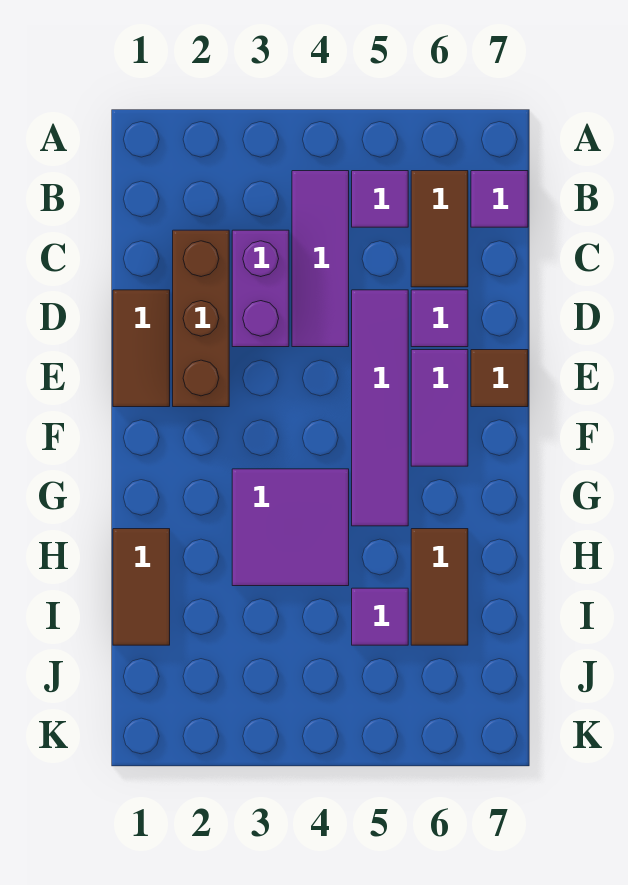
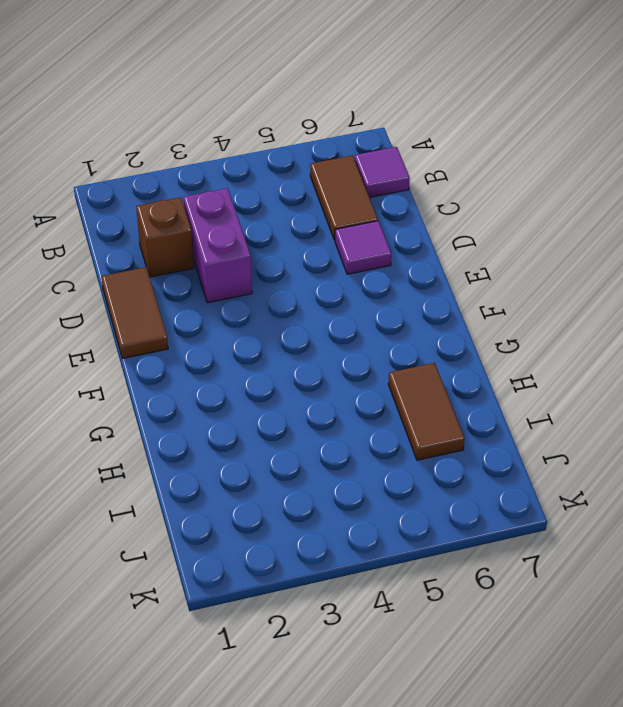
brown 1x1 brick [136,197,194,277] -> brown 1x3 brick [173,230,229,407]
none -> purple 1x3 tile [292,171,349,347]
none -> purple 1x1 tile [352,171,408,227]
none -> purple 1x4 tile [352,290,408,526]

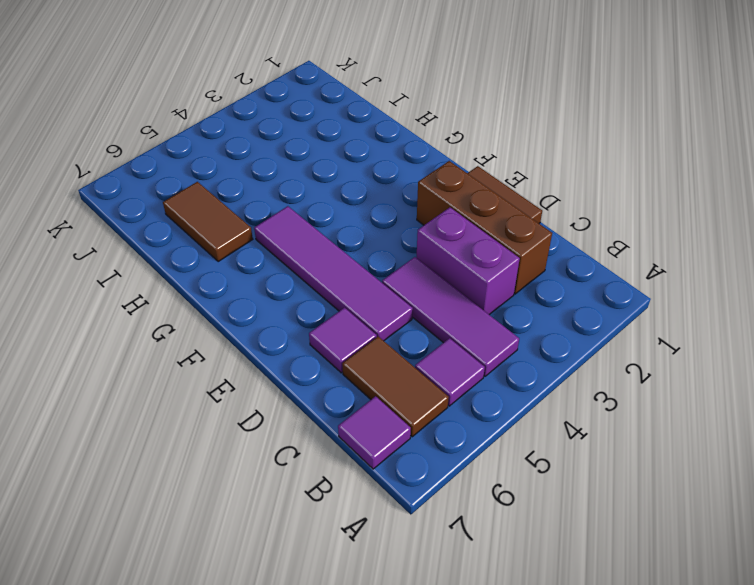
none -> purple 1x2 tile [411,350,468,466]
none -> brown 1x1 tile [471,350,528,407]
none -> purple 2x2 tile [232,469,349,586]

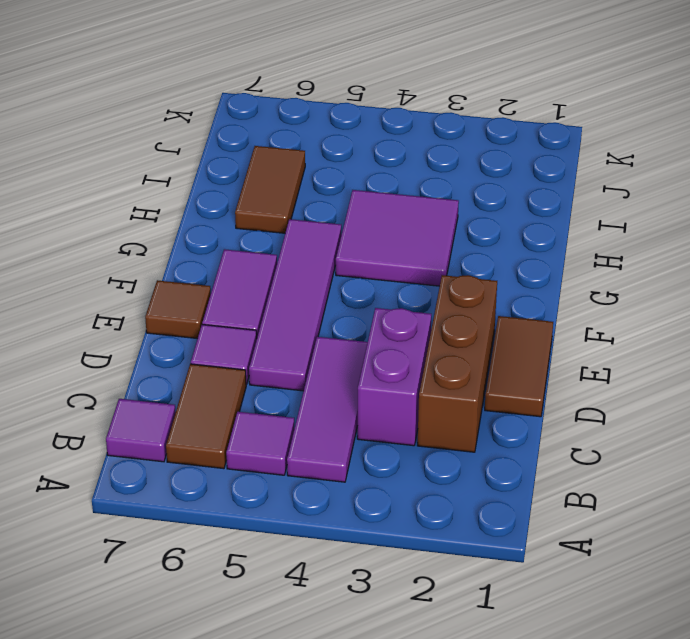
none -> brown 1x2 tile [113,529,170,645]
none -> purple 1x1 tile [352,588,408,645]

